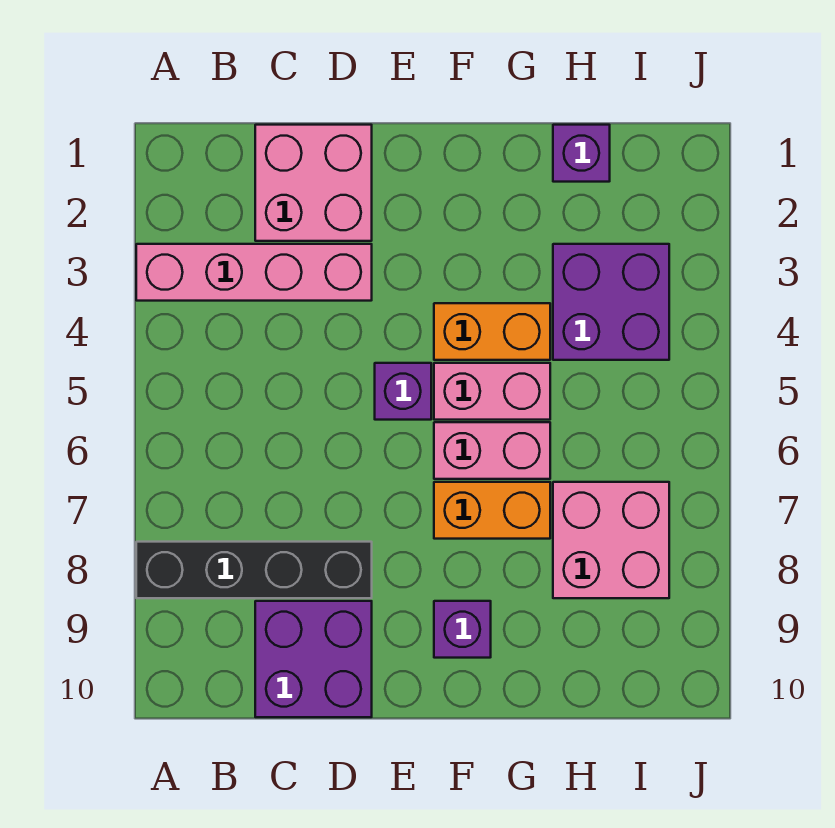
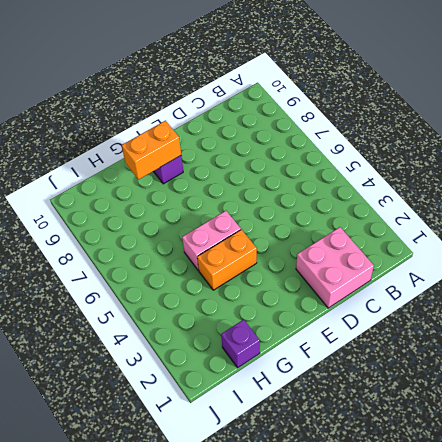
orange 1x2 brick [122,121,181,180] -> orange 1x2 brick moved to [434,482,550,539]
none -> pink 1x4 brick [136,244,372,301]
none -> black 1x4 brick [136,542,372,598]
none -> purple 2x2 brick [255,601,372,717]

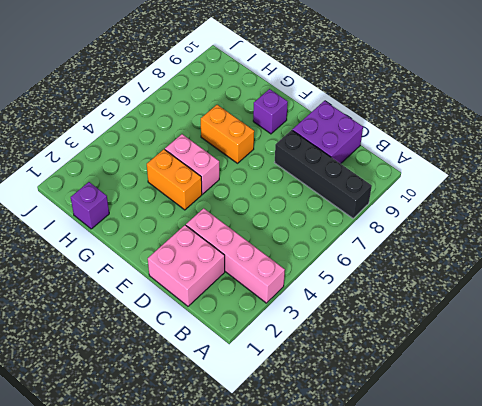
none -> purple 1x1 brick [375,363,431,420]
none -> pink 1x2 brick [434,422,550,479]
none -> purple 2x2 brick [553,244,669,360]

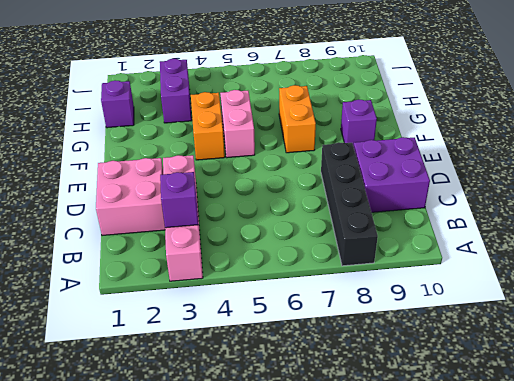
purple 1x1 brick [160,172,198,228] -> purple 1x1 brick moved to [375,363,431,420]
purple 1x2 brick [160,59,192,123] -> purple 2x2 brick [553,244,669,360]
none -> pink 1x2 brick [434,422,550,479]
none -> pink 2x2 brick [553,482,669,598]

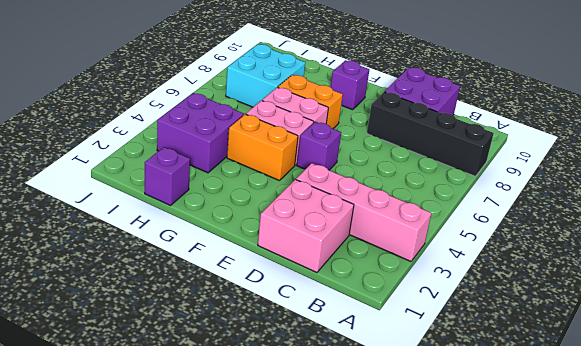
cyan 2x2 brick [226,44,305,107] -> pink 2x2 brick [553,482,669,598]

